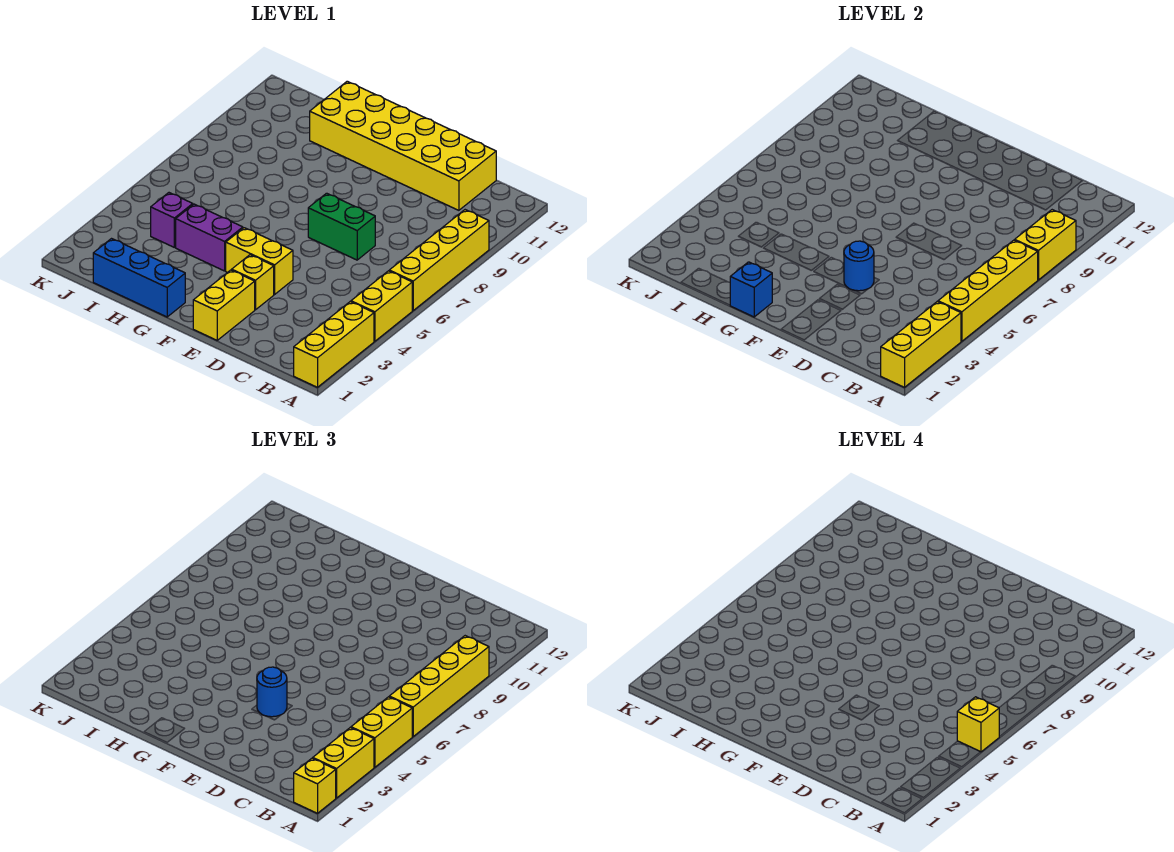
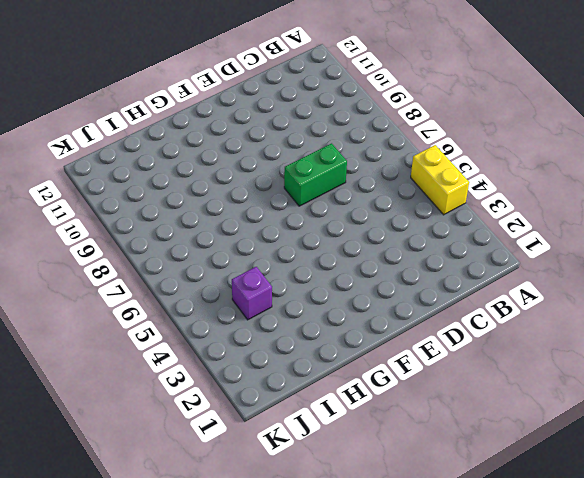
none -> yellow 1x3 brick [294,302,374,387]
none -> yellow 1x4 brick [389,210,489,310]
none -> yellow 2x6 brick [310,81,496,210]

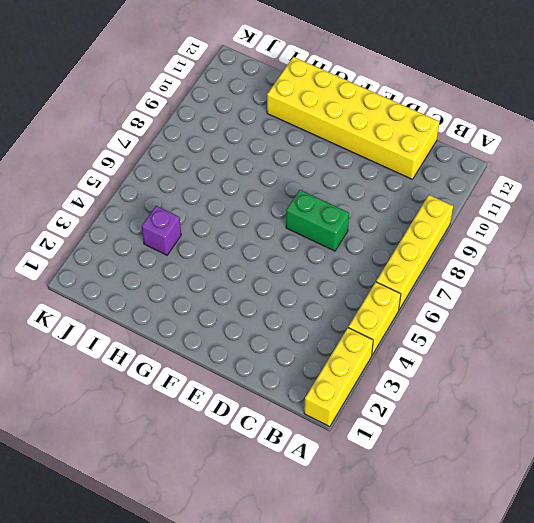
none -> yellow 1x2 brick [193,270,255,340]
none -> yellow 1x1 brick [232,255,274,310]
none -> yellow 1x2 brick [226,228,293,294]

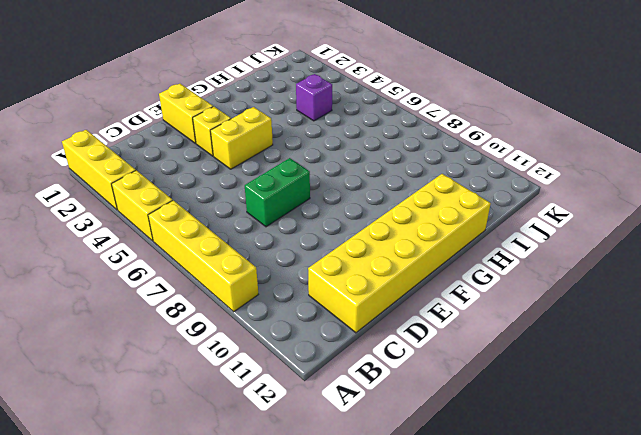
none -> blue 1x3 brick [93,239,185,317]
none -> purple 1x2 brick [176,204,243,271]
none -> yellow 1x3 brick [881,302,961,387]

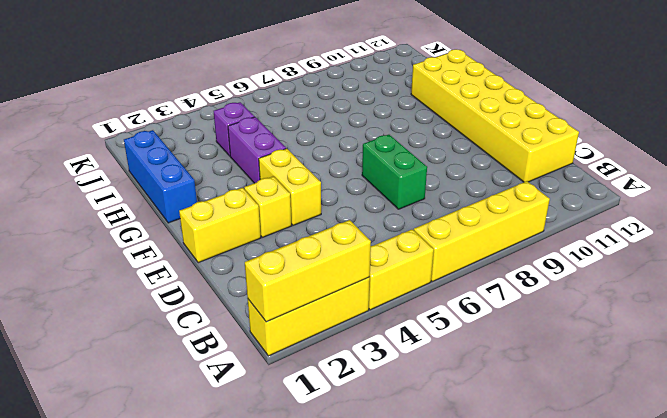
none -> yellow 1x4 brick [938,240,1038,341]
none -> yellow 1x2 brick [1015,210,1076,280]
none -> blue 1x1 round brick [844,241,874,291]

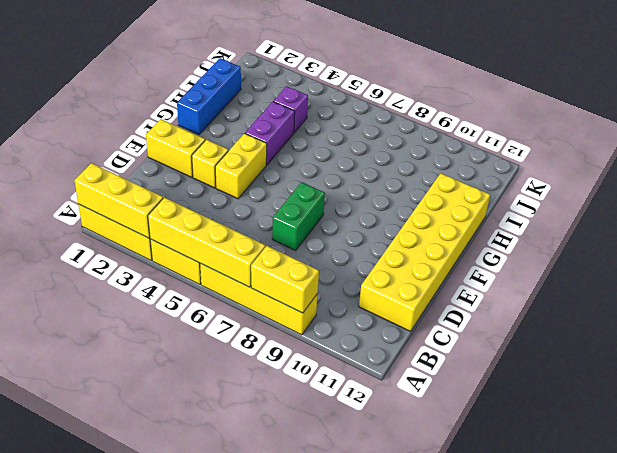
none -> blue 1x1 round brick [844,241,874,291]
none -> blue 1x1 brick [730,262,772,317]
none -> yellow 1x1 brick [294,758,336,813]

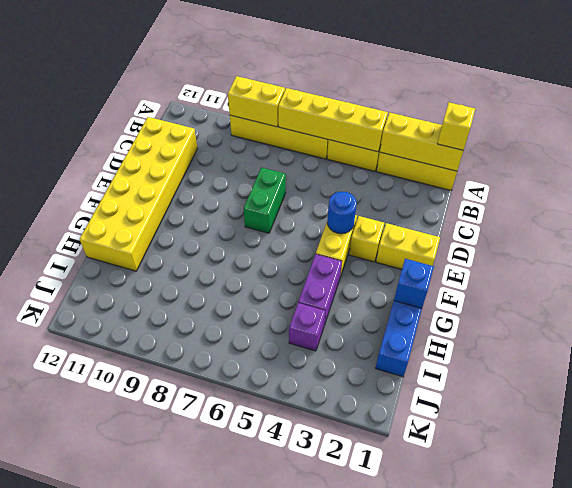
none -> yellow 1x2 brick [313,728,374,798]
none -> yellow 1x2 brick [351,697,412,767]
none -> yellow 1x4 brick [389,636,489,737]

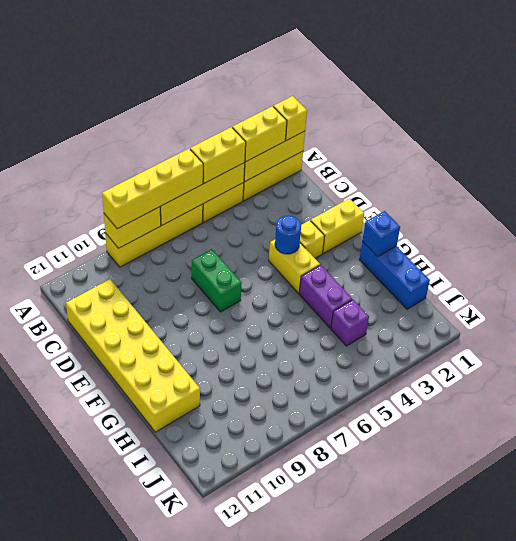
none -> blue 1x1 round brick [257,667,287,717]
none -> yellow 1x1 brick [957,697,999,752]

